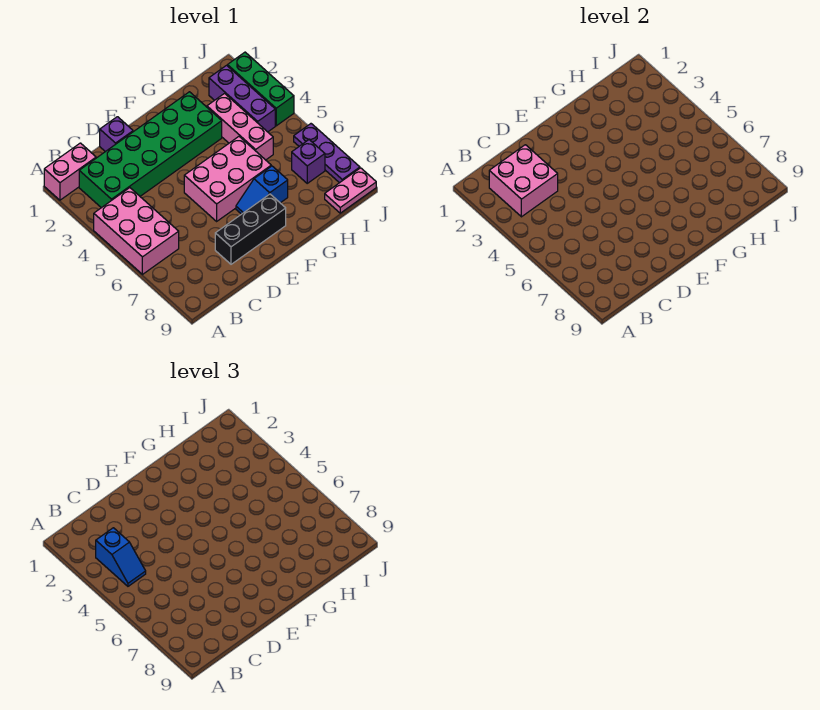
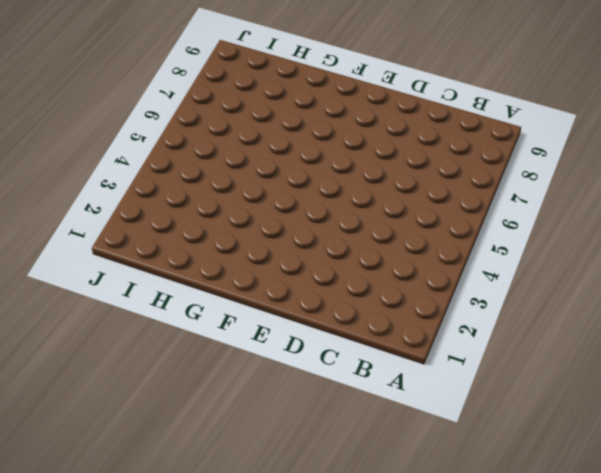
none -> pink 1x2 brick [44,143,96,200]
none -> pink 2x3 brick [94,188,179,274]
none -> green 2x6 brick [79,92,222,208]

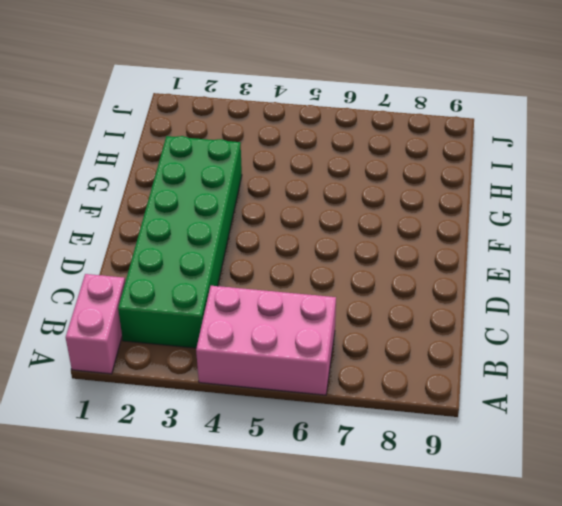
none -> purple 1x1 brick [100,117,133,152]
none -> black 1x3 brick [215,194,286,264]
none -> pink 2x3 brick [184,137,271,221]

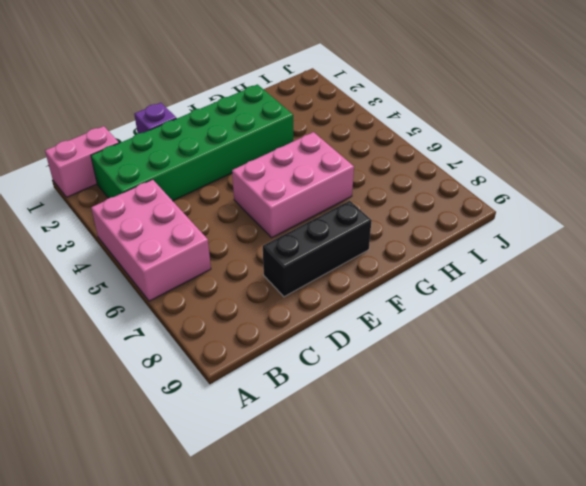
none -> blue 1x2 slope [236,166,288,214]
none -> pink 1x3 brick [207,94,273,160]
none -> purple 1x3 brick [209,65,275,132]

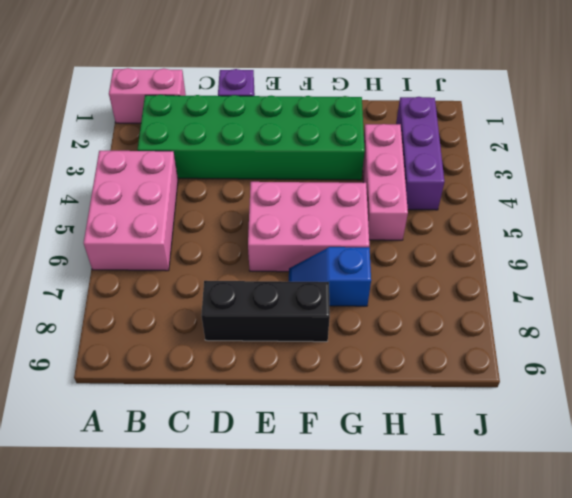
none -> purple 1x1 brick [292,140,325,183]
none -> pink 1x2 plate [325,168,376,213]
none -> green 1x3 brick [227,52,294,126]

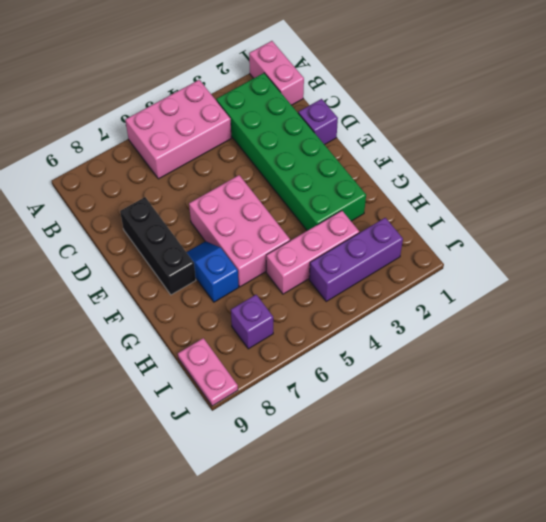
none -> green 1x3 brick [227,52,294,126]
none -> purple 1x3 plate [294,124,360,183]
none -> pink 2x2 brick [489,145,558,217]

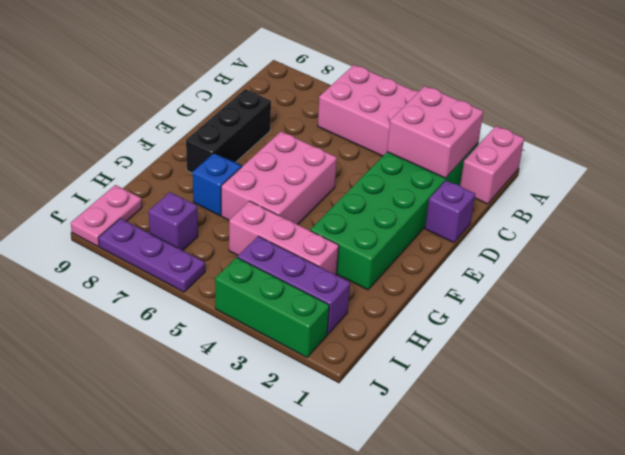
none -> blue 1x2 slope [96,528,146,586]

